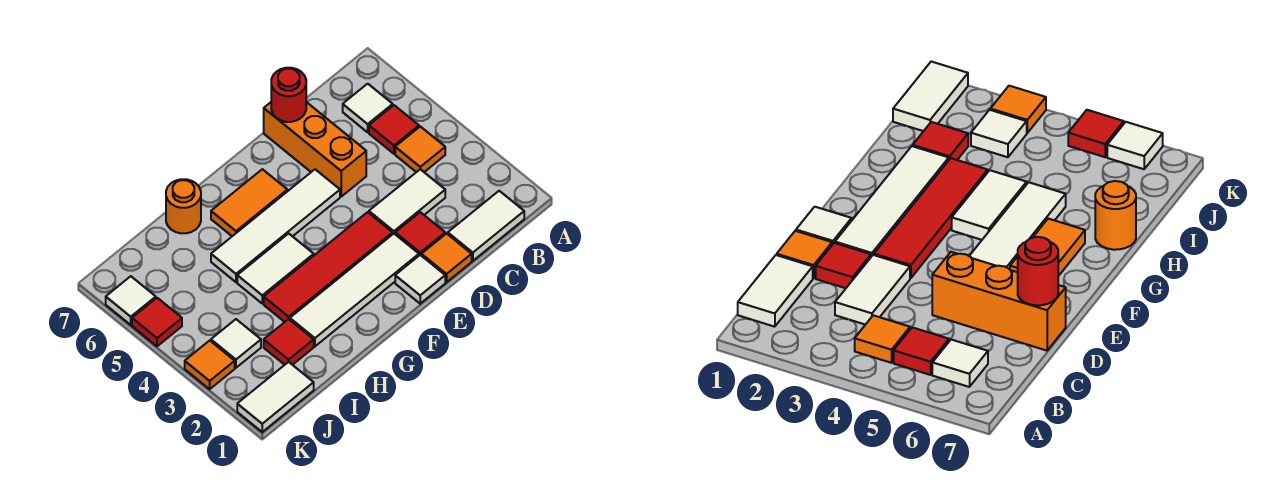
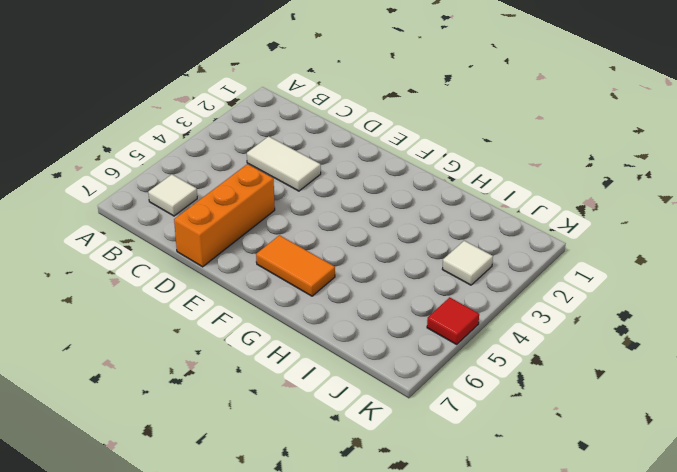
none -> white 1x2 tile [448,191,524,261]
none -> orange 1x1 tile [395,126,445,172]
none -> red 1x1 tile [369,105,419,154]

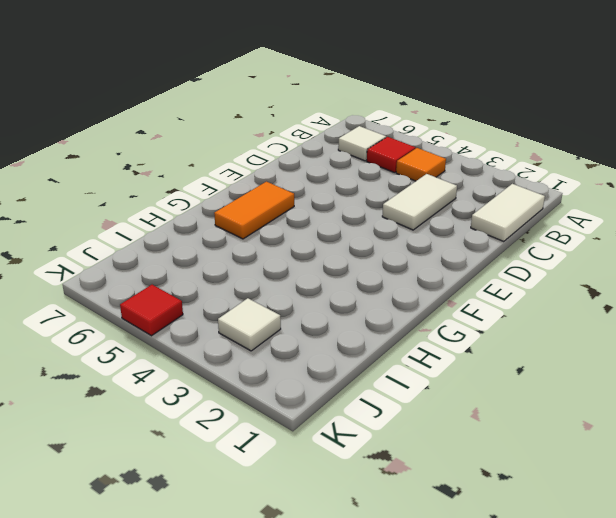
none -> orange 1x1 tile [421,234,472,282]
none -> red 1x1 tile [395,212,445,255]
none -> orange 1x3 brick [264,102,366,196]

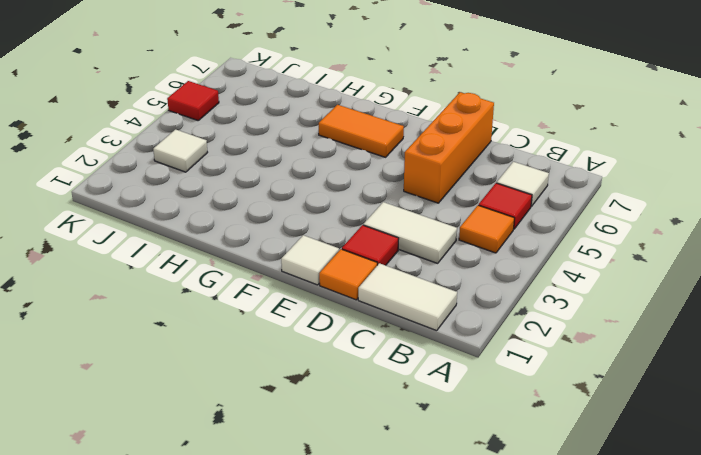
none -> white 1x4 tile [290,234,419,346]
none -> red 1x4 tile [264,212,393,322]
none -> white 1x4 tile [211,169,340,282]

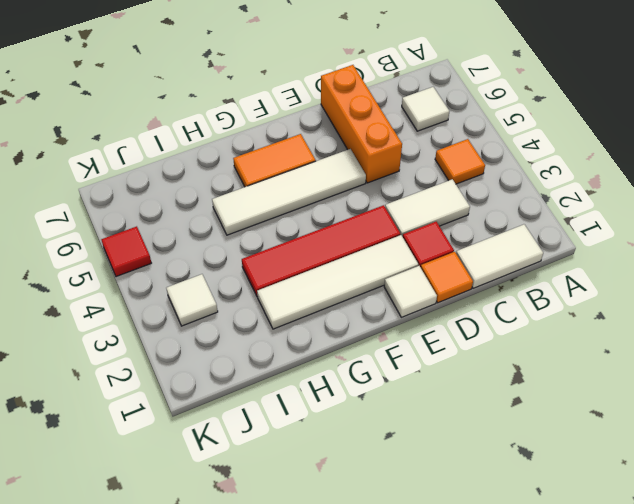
none -> red 1x1 tile [369,105,419,154]
none -> white 1x2 tile [237,233,314,303]
none -> orange 1x1 round brick [166,179,201,233]

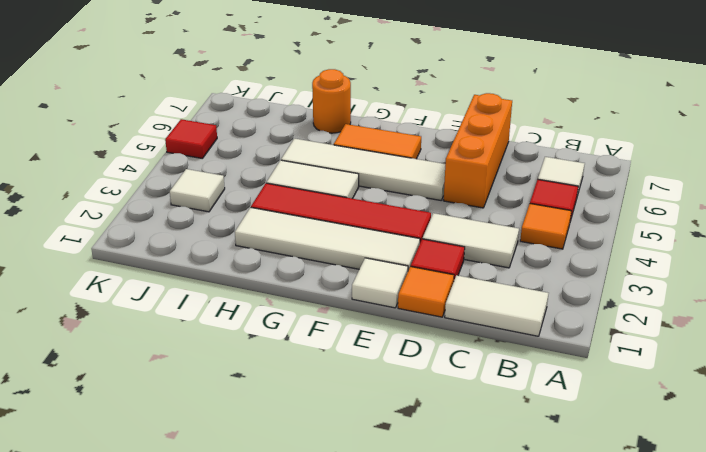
none -> red 1x1 tile [264,319,314,365]
none -> white 1x2 tile [237,362,314,432]
none -> orange 1x1 tile [185,341,235,389]

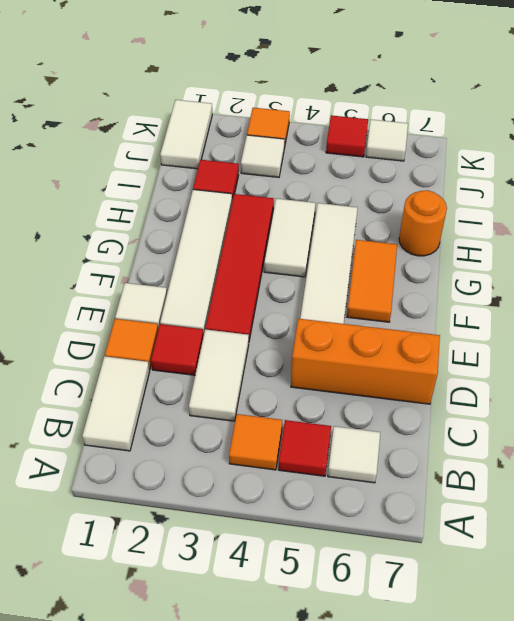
none -> red 1x1 round brick [271,68,306,122]

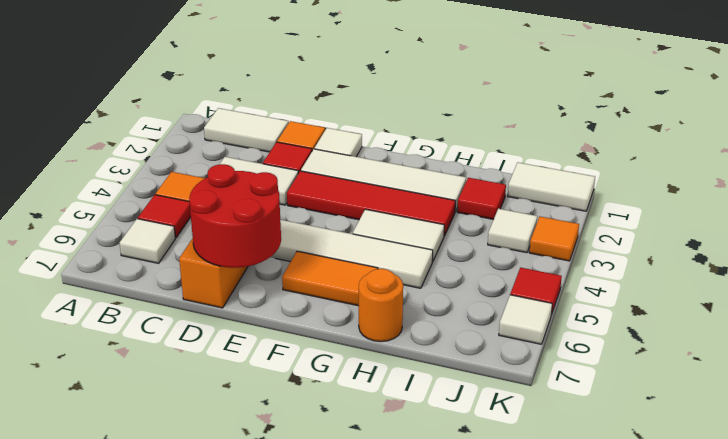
red 2x2 round brick [189,164,281,268] -> red 1x1 round brick [271,68,306,122]

